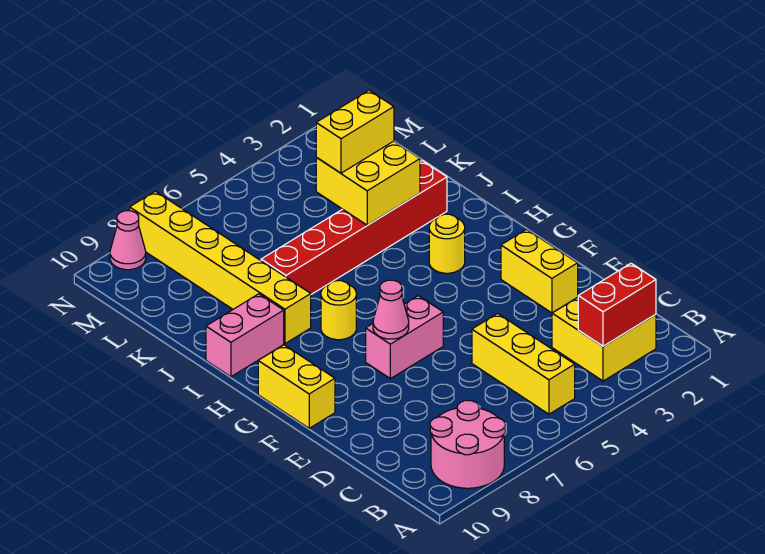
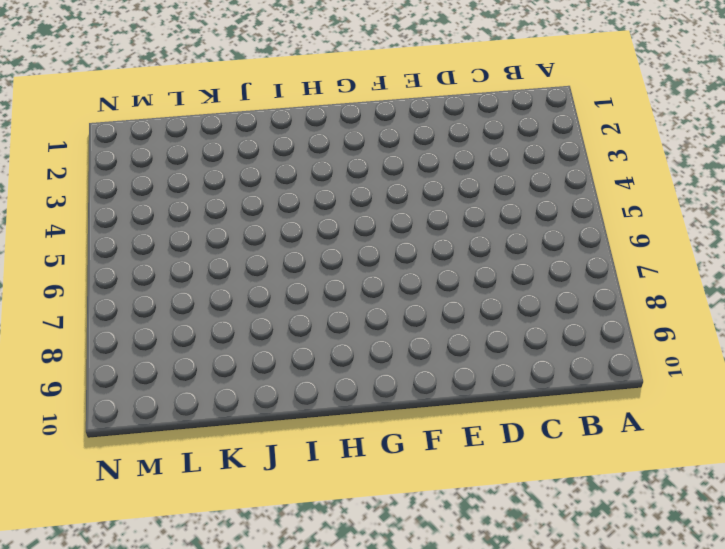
none -> pink 2x2 round brick [430,400,505,488]
none -> yellow 2x2 brick [552,298,656,381]
none -> yellow 1x3 brick [472,313,575,414]

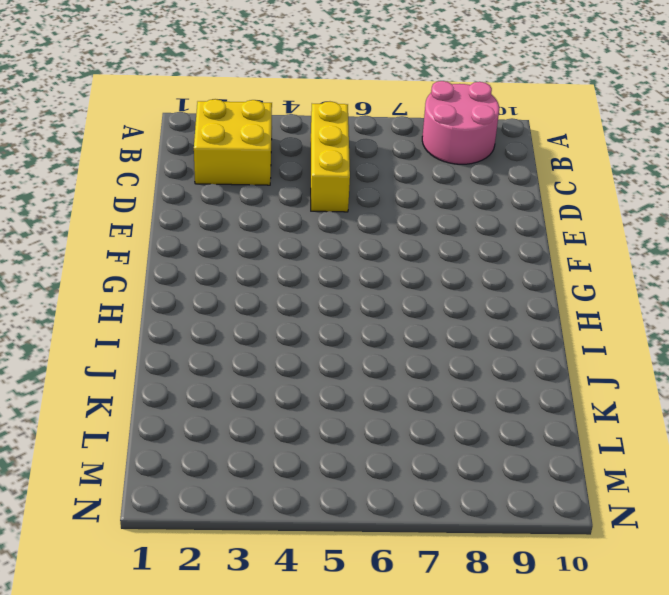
none -> yellow 1x2 brick [501,229,578,313]
none -> pink 1x2 brick [366,296,443,379]
none -> yellow 1x2 brick [258,345,335,428]

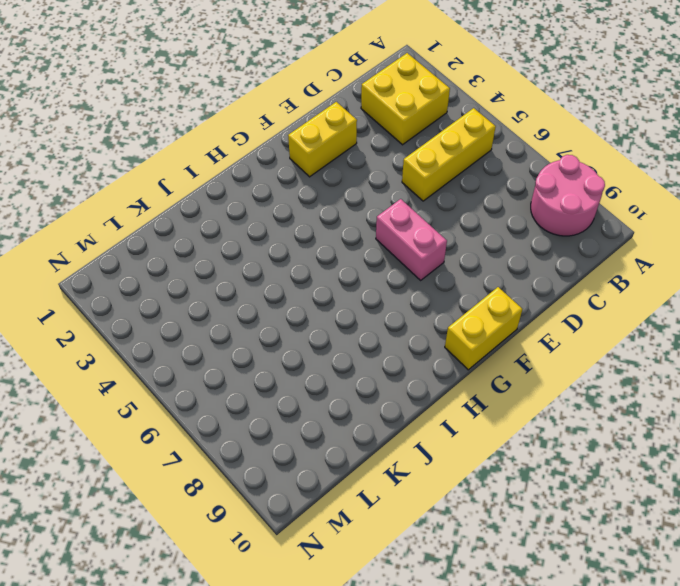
none -> yellow 1x1 round brick [429,214,465,273]
none -> yellow 1x1 round brick [321,281,356,340]
none -> yellow 1x6 brick [130,191,311,344]

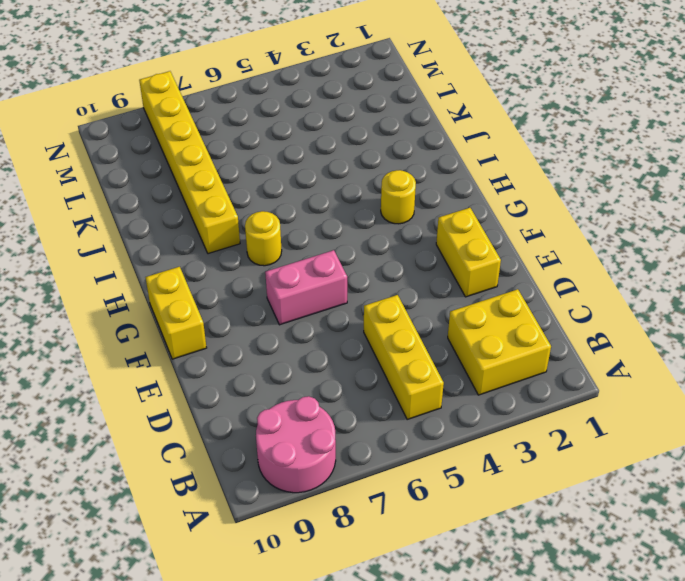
none -> pink 1x2 brick [206,294,284,377]
none -> red 1x6 brick [261,161,447,294]
none -> pink 1x1 cone [110,211,146,270]

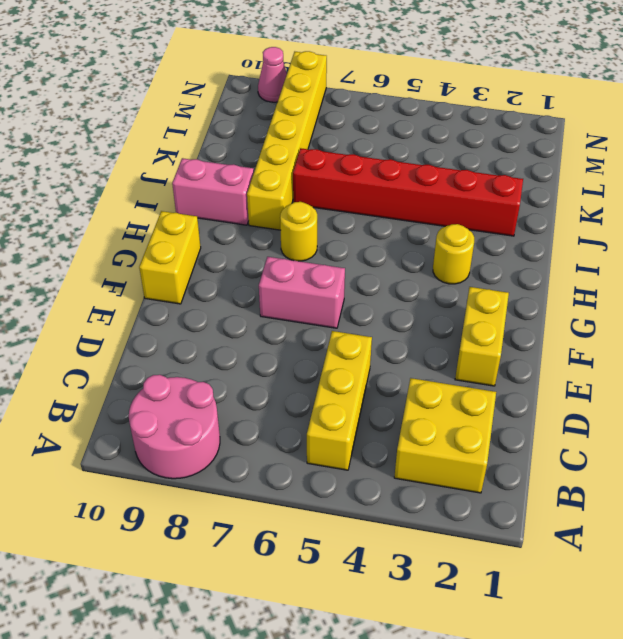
none -> red 1x2 brick [578,263,656,346]
none -> pink 1x1 cone [373,280,409,339]
none -> yellow 2x2 brick [316,141,420,225]

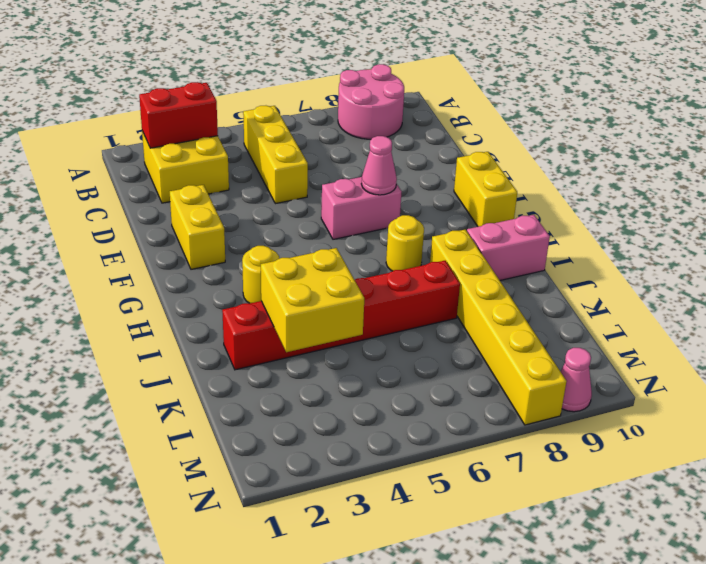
none -> yellow 1x2 brick [316,90,394,173]

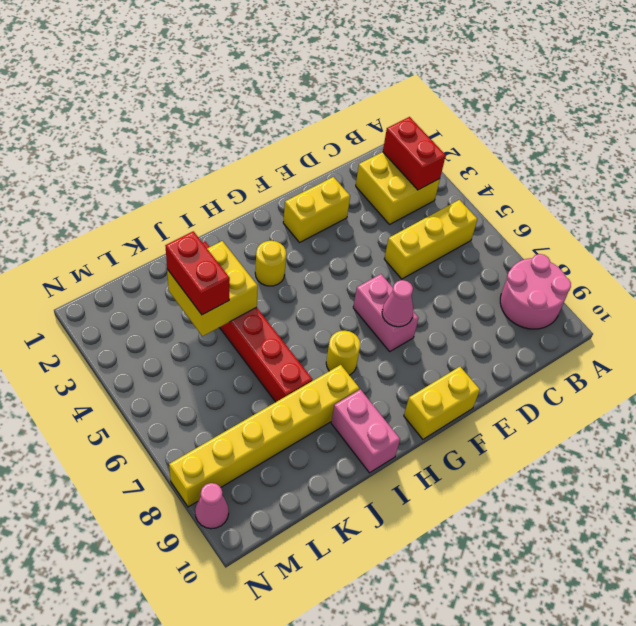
red 1x2 brick [165,231,230,315] -> yellow 1x2 brick [316,90,394,173]

